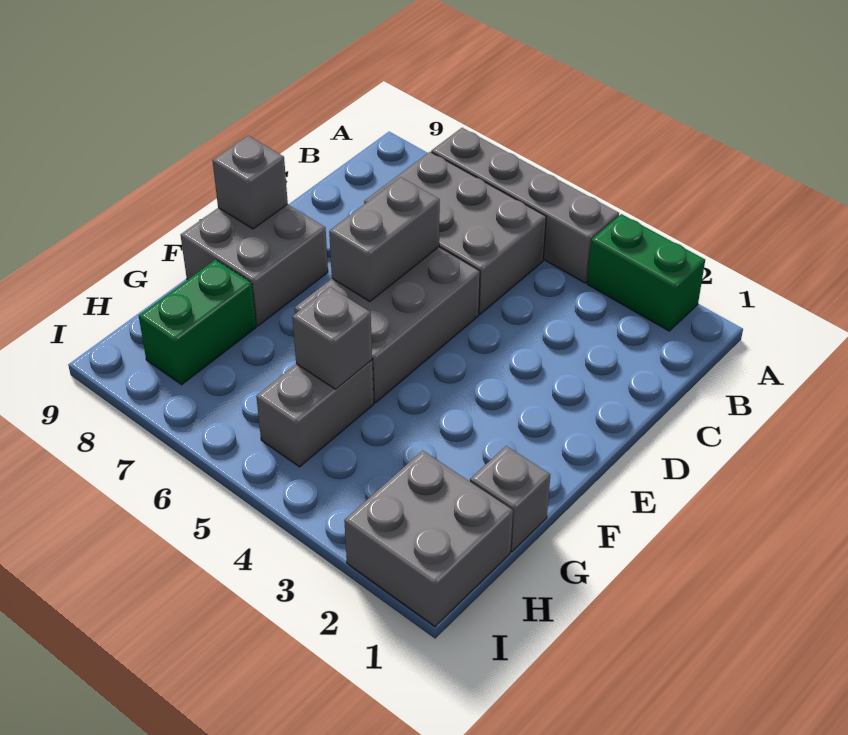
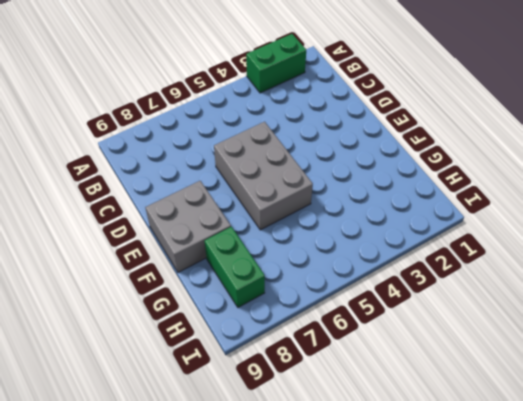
none -> grey 1x4 brick [431,128,619,283]
none -> grey 2x3 brick [364,152,546,314]
none -> grey 1x1 brick [470,446,550,552]

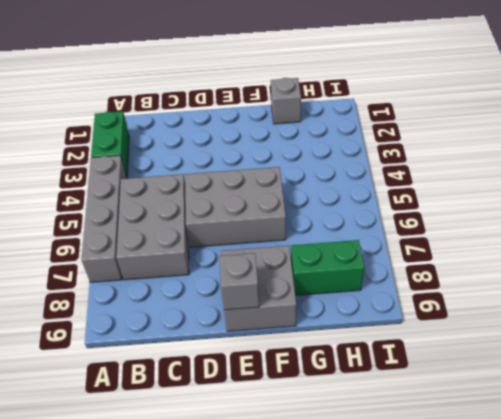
none -> grey 1x2 brick [256,360,374,467]
none -> grey 2x2 brick [344,451,513,626]
none -> grey 1x2 brick [329,177,440,302]

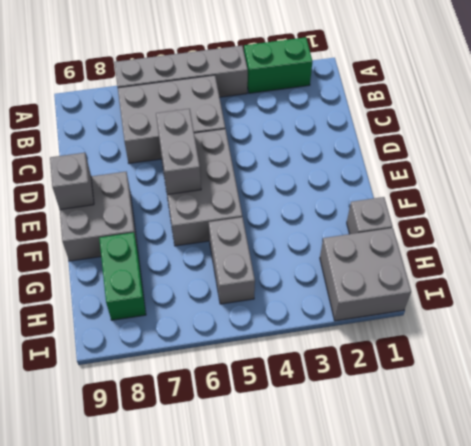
none -> grey 1x1 brick [292,287,372,389]

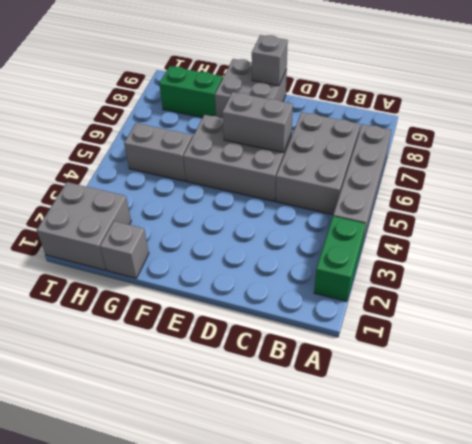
none -> grey 1x1 brick [292,287,372,389]

